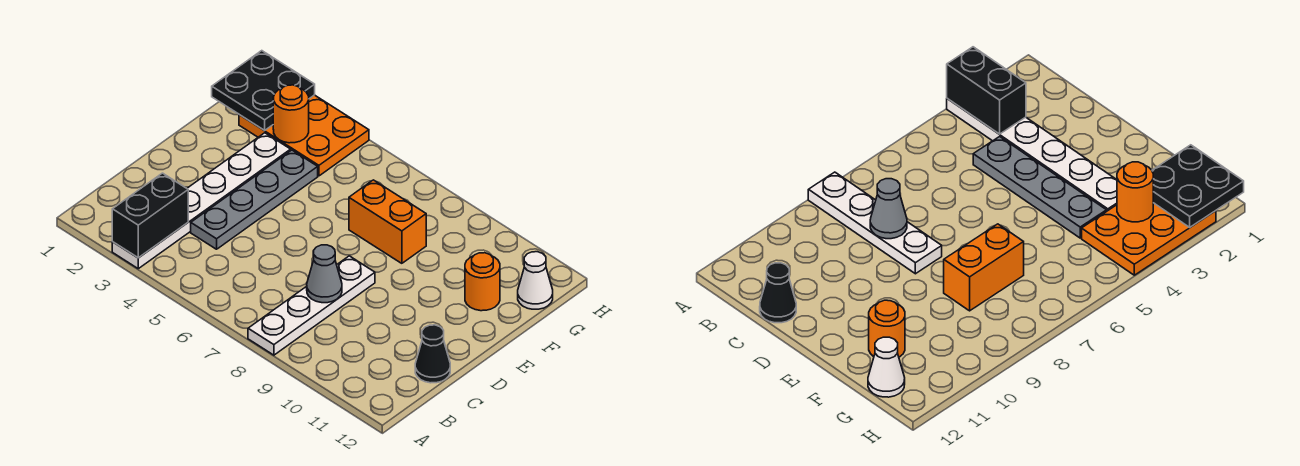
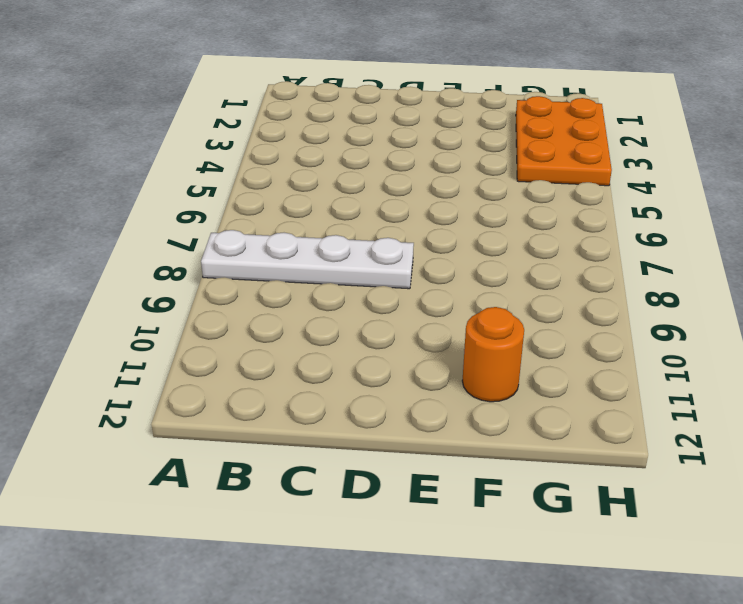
none -> white 1x6 plate [112,133,291,269]
none -> grey 1x4 plate [191,150,318,249]
none -> black 1x1 cone [415,325,450,383]

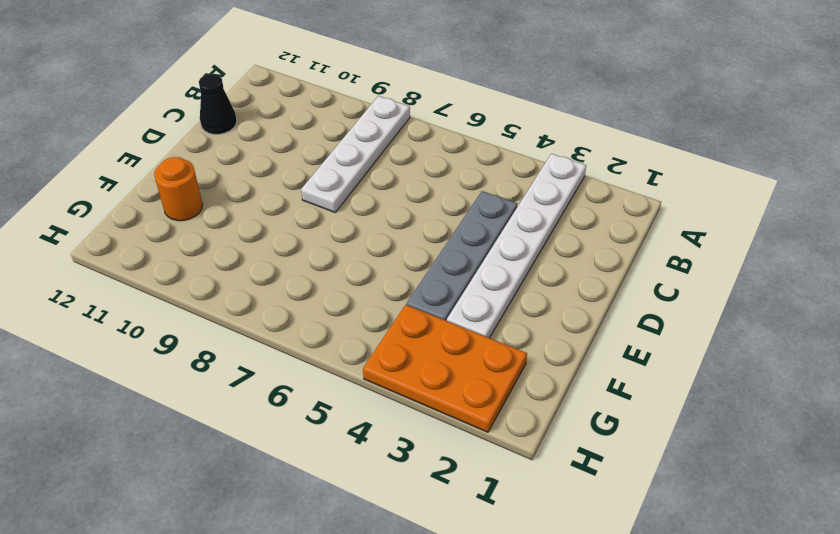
none -> orange 1x2 brick [349,180,426,263]
none -> white 1x1 cone [518,252,553,309]
none -> black 1x2 brick [112,173,188,258]

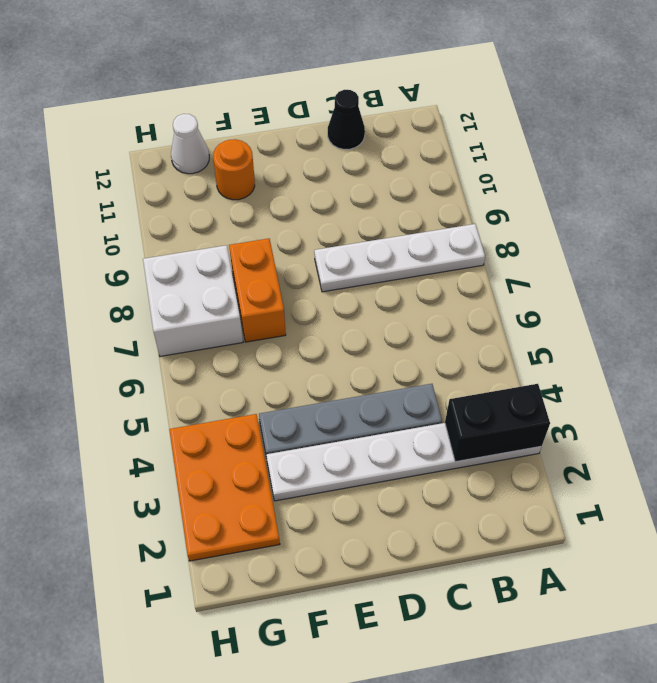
white 2x2 brick [143,245,243,356] -> none
none -> grey 1x1 cone [307,245,342,303]
none -> black 2x2 plate [212,51,315,130]
none -> orange 1x1 round brick [273,85,309,143]

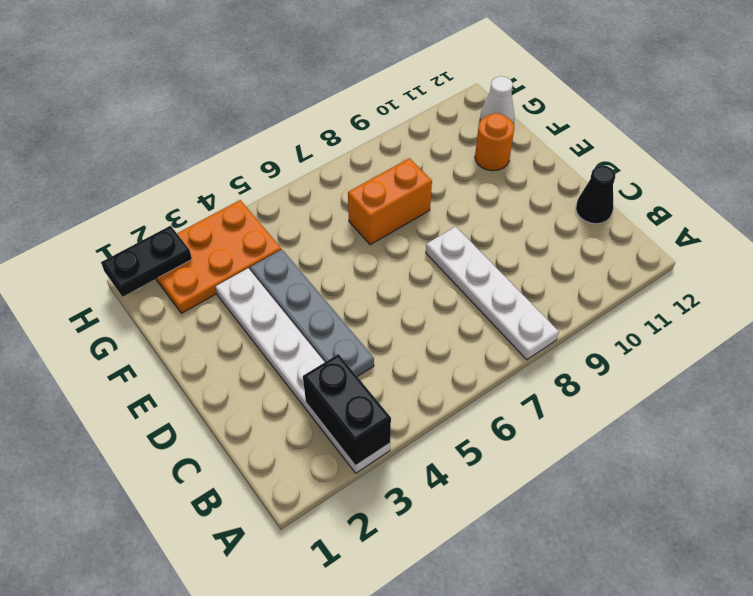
black 1x2 plate [101,226,192,297] -> black 2x2 plate [212,51,315,130]
none -> grey 1x1 cone [307,245,342,303]
none -> orange 1x1 round brick [273,85,309,143]

